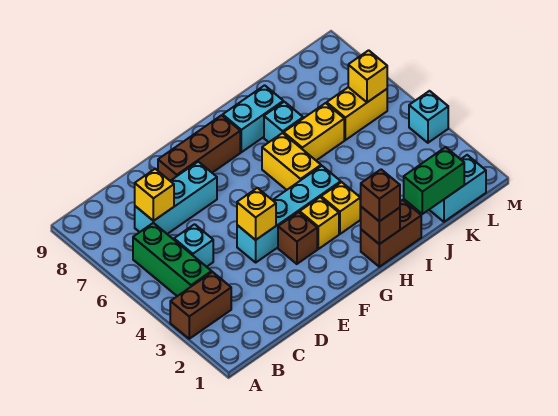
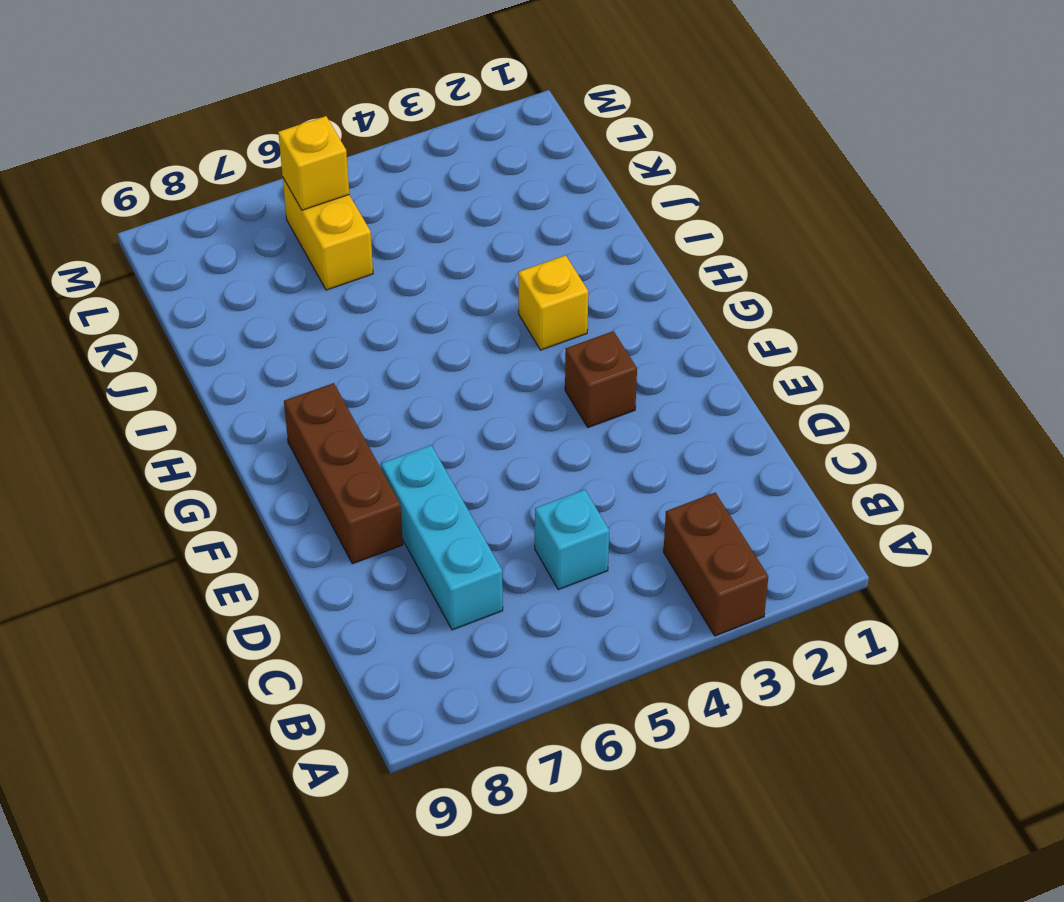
none -> green 1x3 brick [133,223,212,296]
none -> cyan 1x4 brick [237,166,341,262]
none -> yellow 1x1 brick [300,197,339,249]

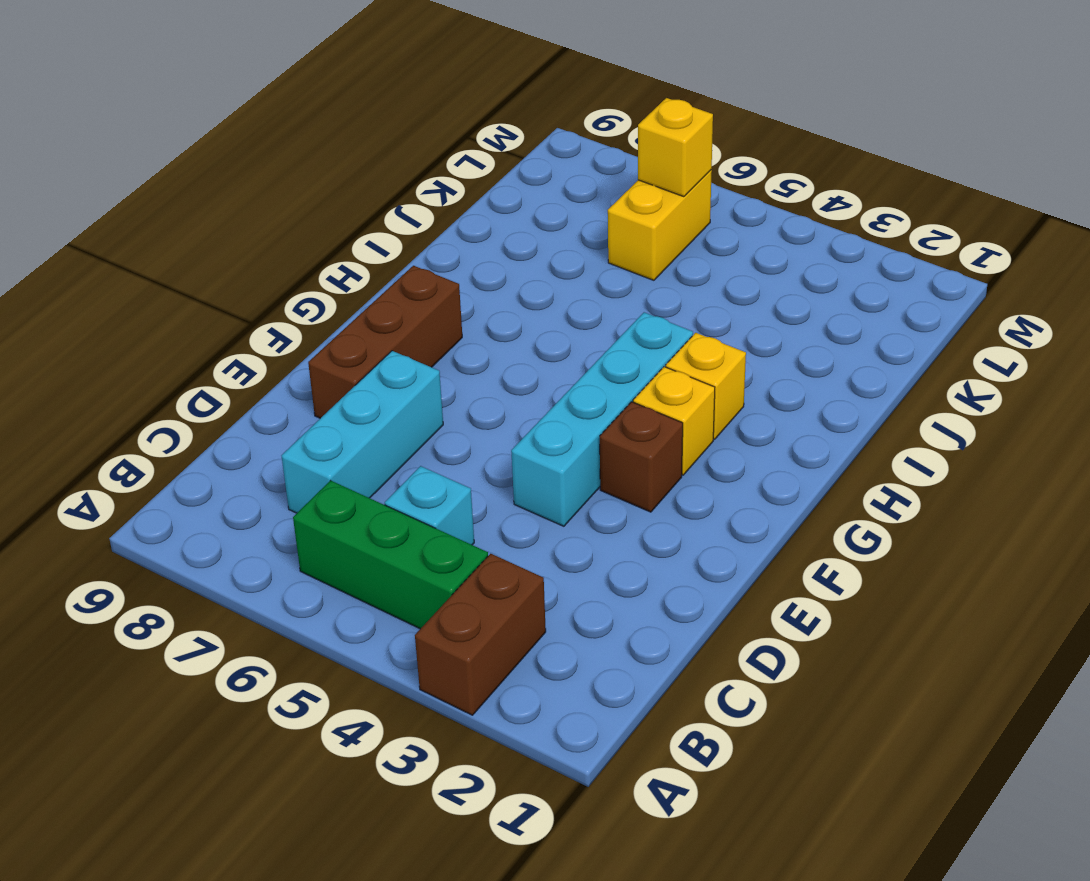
none -> brown 1x2 brick [361,200,421,267]
none -> yellow 1x2 brick [262,133,321,190]
none -> cyan 1x2 brick [223,85,283,152]

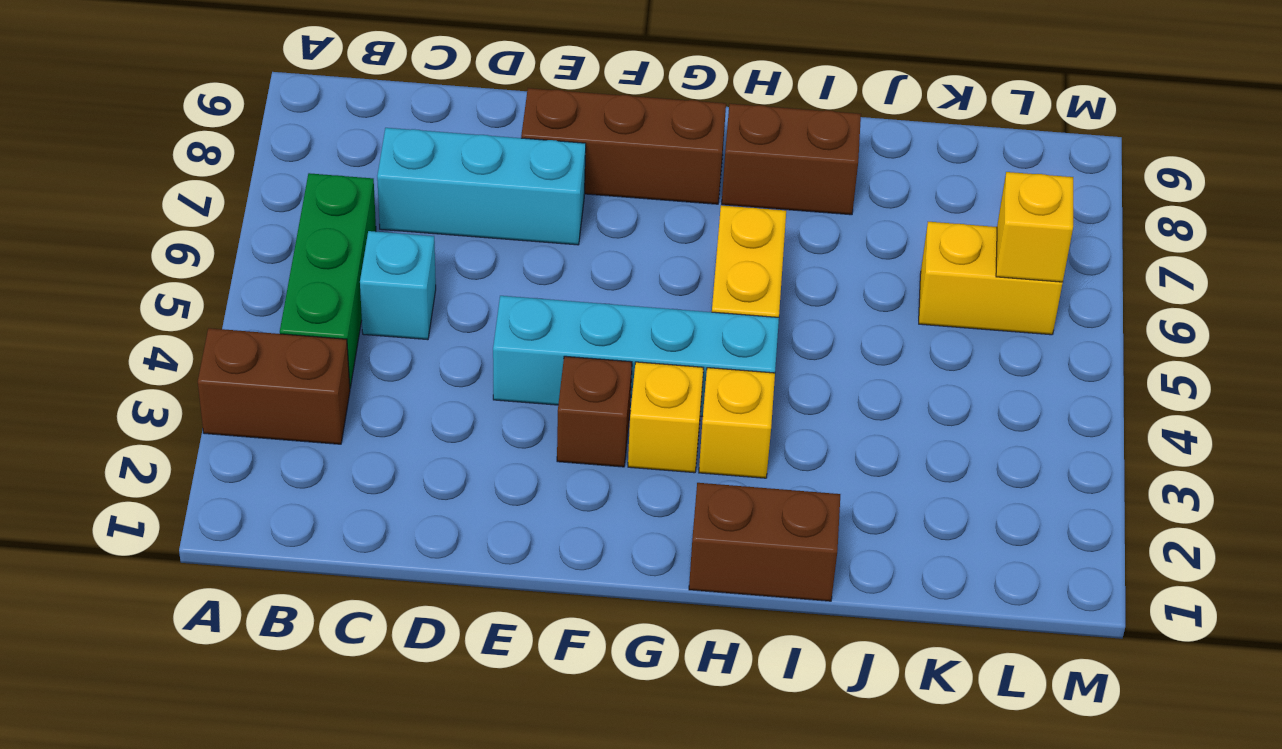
brown 1x2 brick [722,104,861,215] -> cyan 1x2 brick [223,85,283,152]
none -> yellow 1x2 brick [284,103,344,160]
none -> cyan 1x1 brick [264,102,303,142]
none -> cyan 1x2 brick [429,155,486,222]

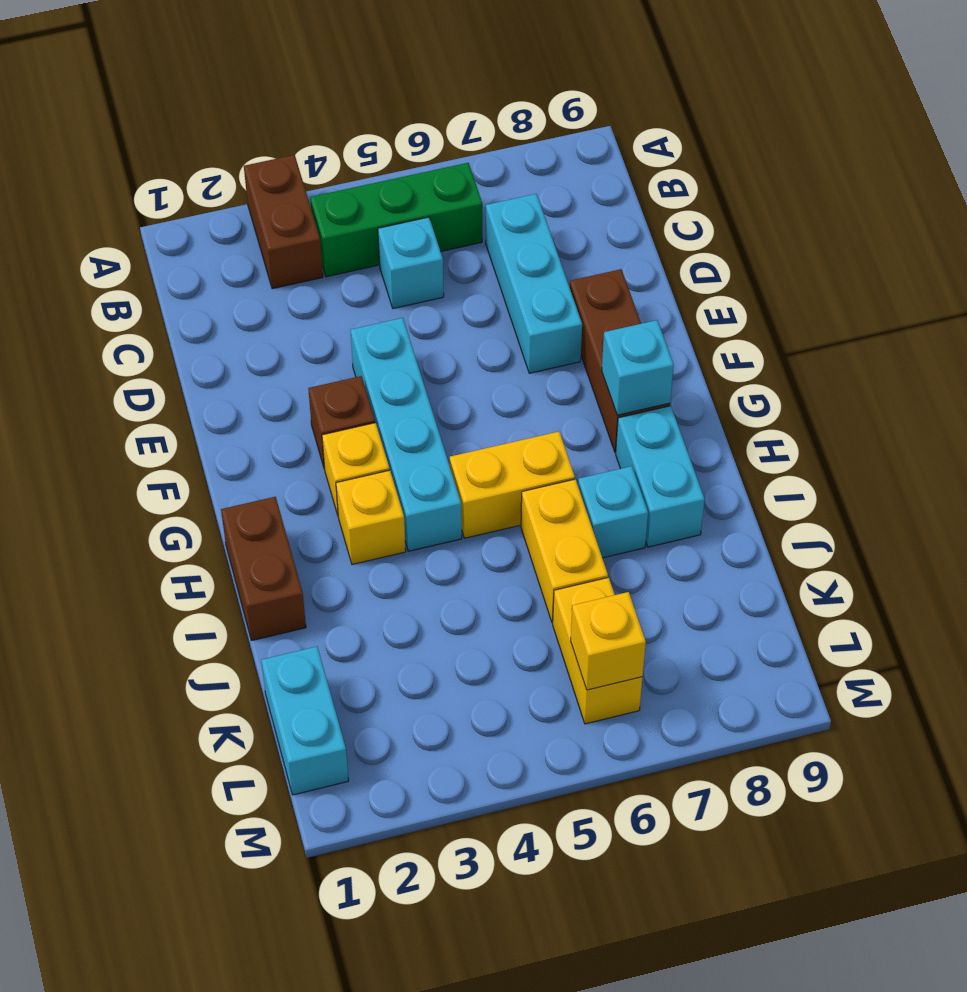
cyan 1x1 brick [602,320,674,415] -> cyan 1x1 brick moved to [409,91,448,143]
none -> yellow 1x1 brick [135,169,174,221]
none -> yellow 1x1 brick [237,188,276,240]
none -> brown 1x1 brick [360,207,400,244]

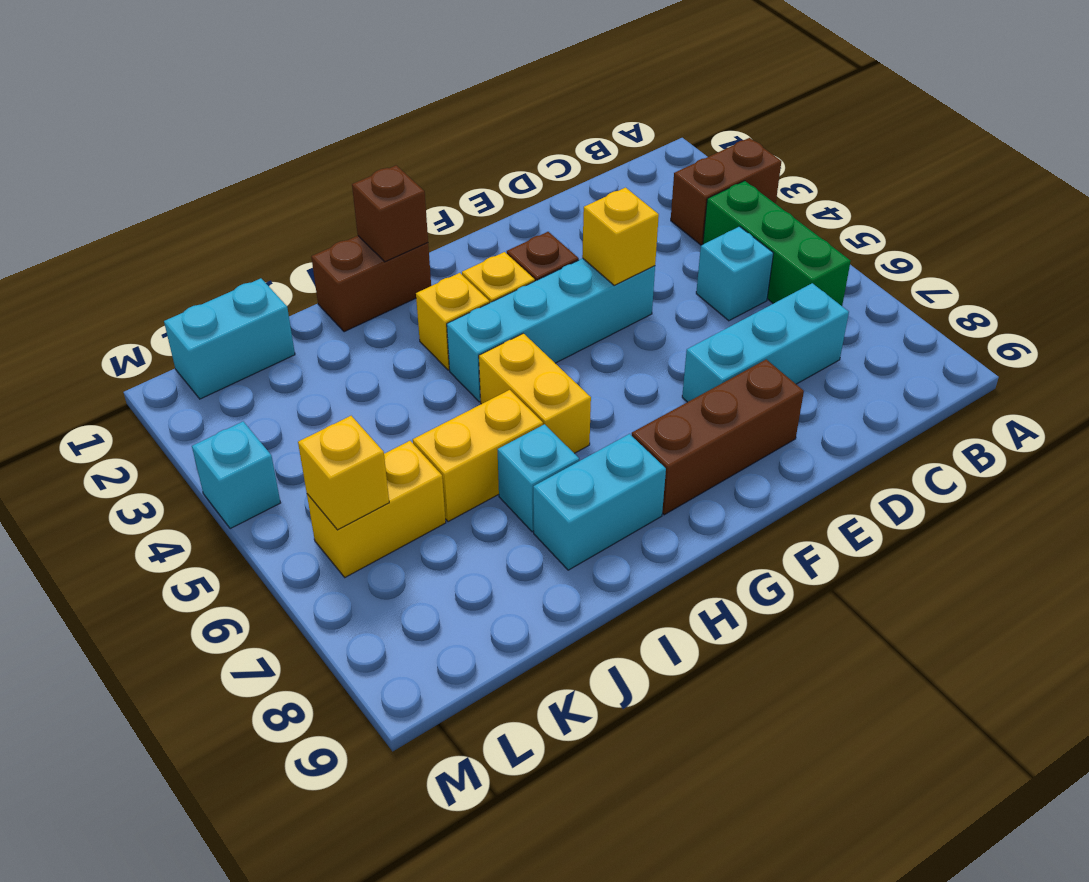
none -> yellow 1x1 brick [135,169,174,221]
none -> green 1x2 brick [404,147,464,214]
none -> brown 1x1 brick [361,169,400,221]

